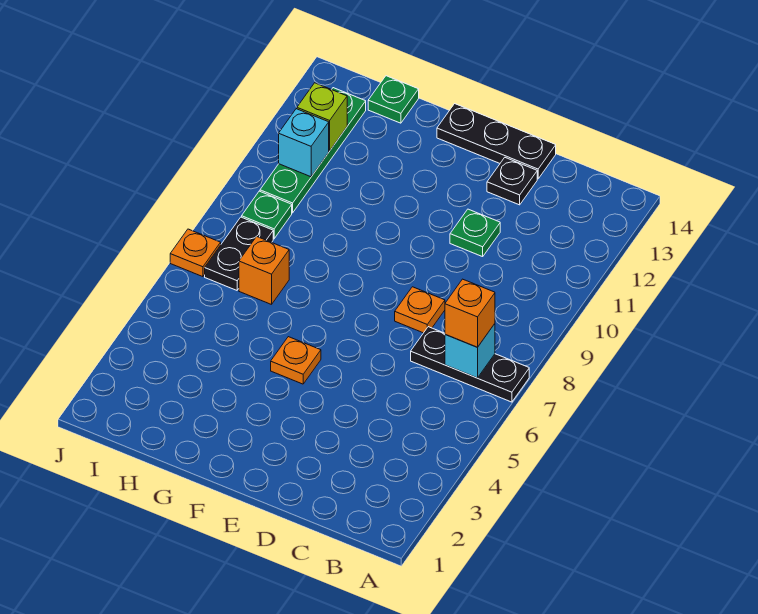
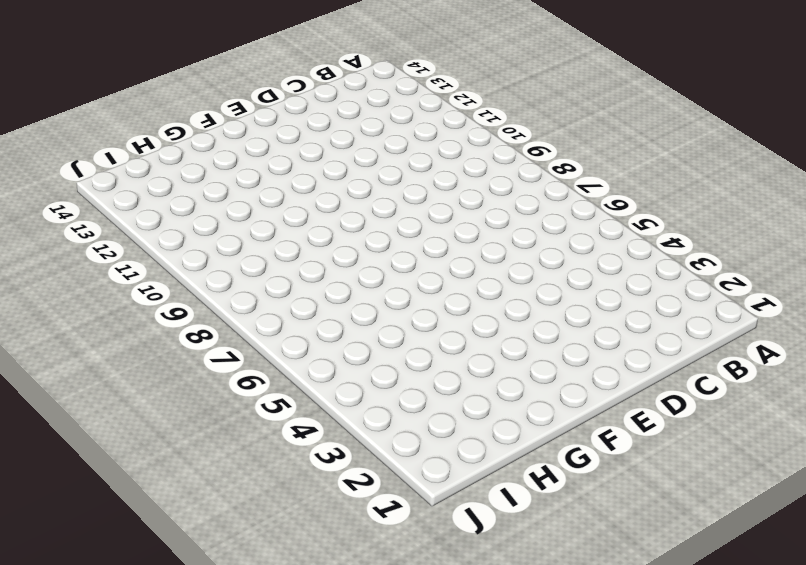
none -> black 1x3 plate [411,327,529,402]
none -> orange 1x1 plate [395,287,445,333]
none -> green 1x1 plate [450,209,500,257]

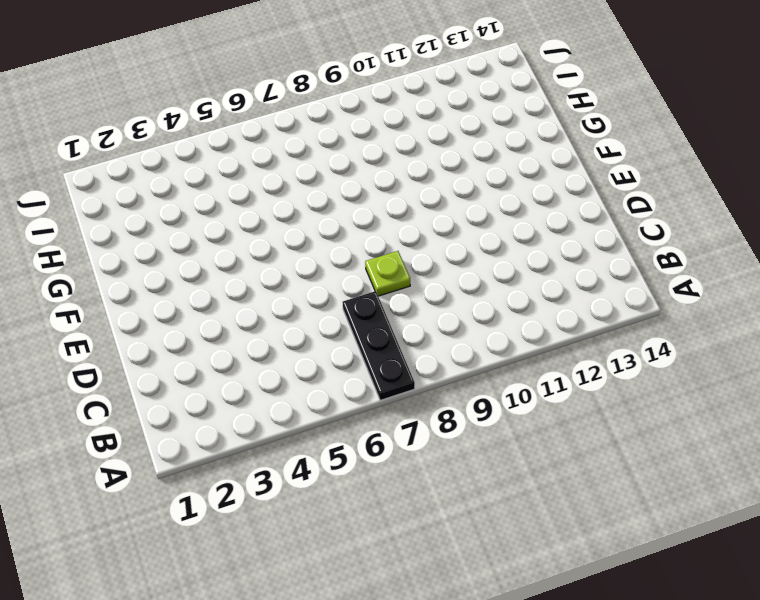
lime 1x1 plate [365,251,410,296] -> orange 1x1 plate [395,287,445,333]
none -> green 1x1 plate [450,209,500,257]
none -> black 1x1 plate [487,158,537,205]
none -> black 1x3 plate [437,104,556,179]

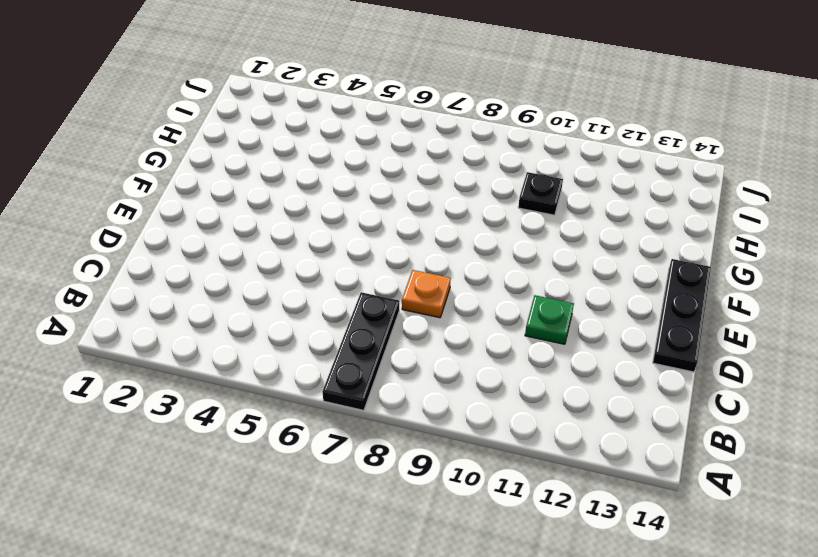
black 1x1 plate [518,172,563,215] -> black 1x1 plate moved to [487,158,537,205]
none -> orange 1x1 plate [271,337,321,384]
none -> orange 1x1 brick [239,236,289,305]
none -> green 1x1 plate [368,76,419,123]

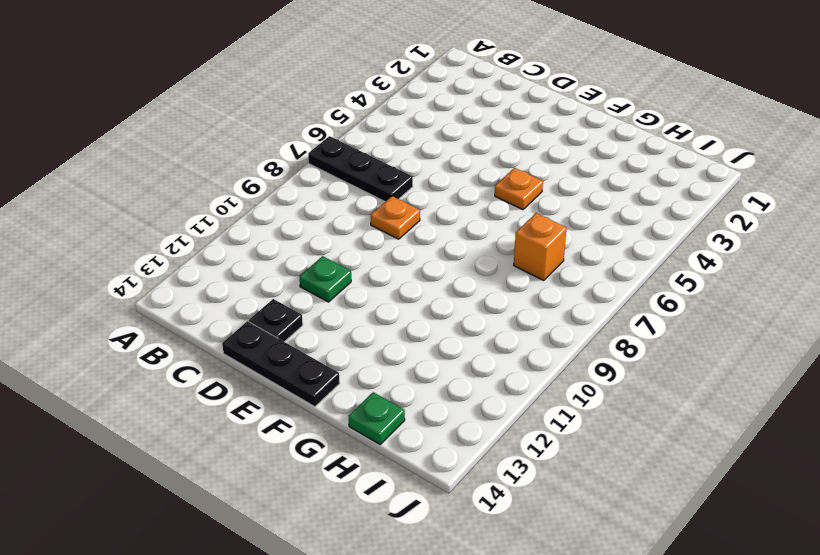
none -> black 1x2 plate [205,217,273,290]
none -> green 1x1 plate [242,191,292,239]
none -> green 1x4 plate [260,88,366,213]

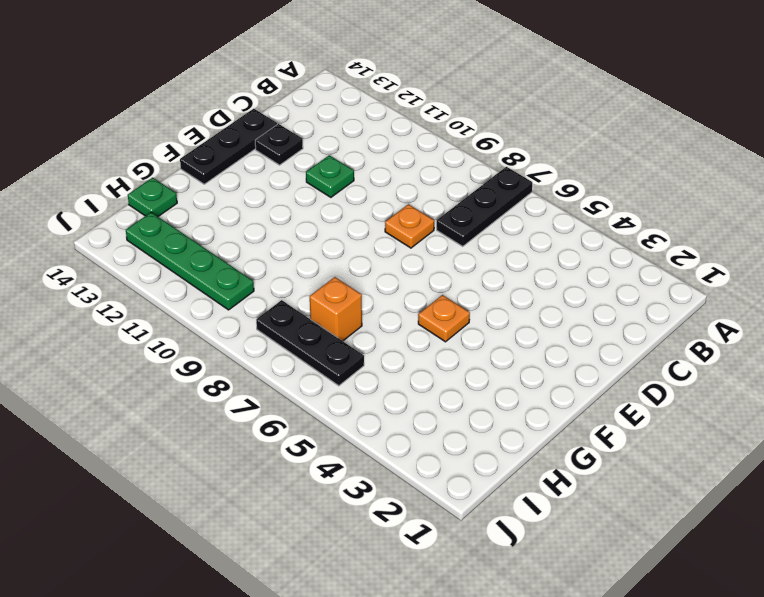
black 1x3 plate [256,300,364,386] -> black 1x2 plate [205,217,273,290]
none -> green 1x1 plate [242,191,292,239]
none -> orange 1x1 plate [170,229,221,277]
none -> cyan 1x1 brick [445,324,495,378]

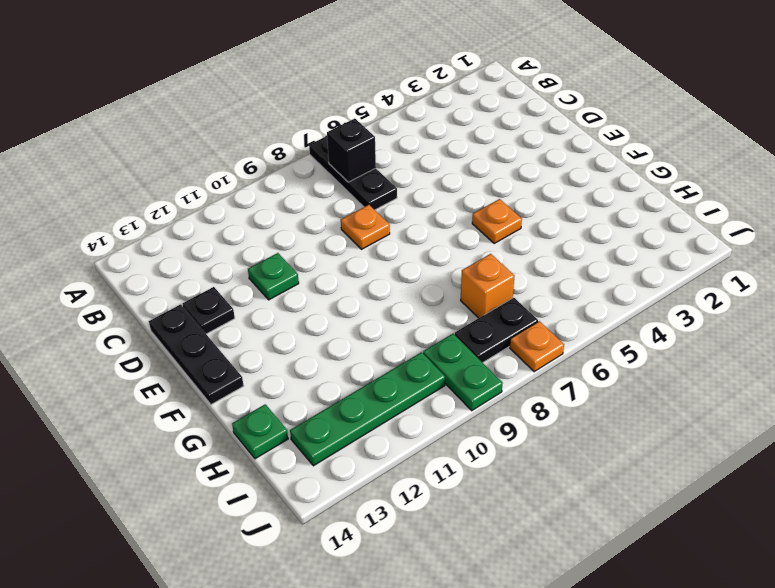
black 1x1 brick [327,119,376,182] -> cyan 1x1 brick [445,324,495,378]
green 1x2 plate [423,334,503,411] -> green 1x1 plate [242,191,292,239]
none -> cyan 1x1 brick [279,109,329,177]
none -> lime 1x1 brick [297,83,347,151]
none -> orange 1x1 brick [445,279,495,347]

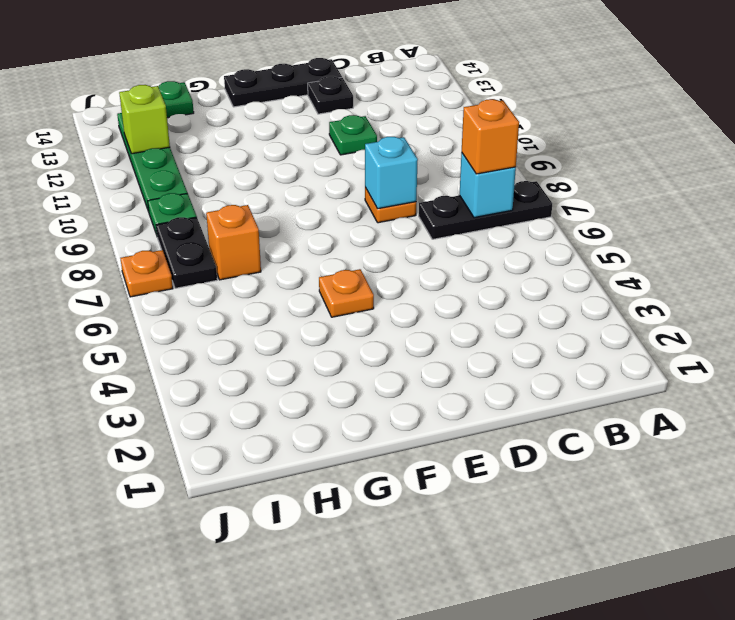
cyan 1x1 brick [365,137,418,209] -> cyan 1x1 brick moved to [279,109,329,177]

